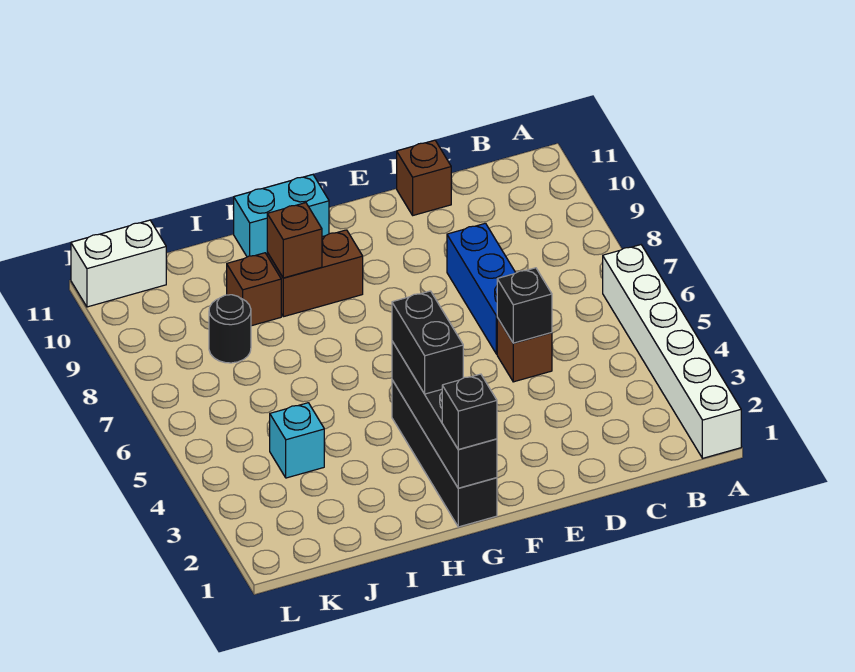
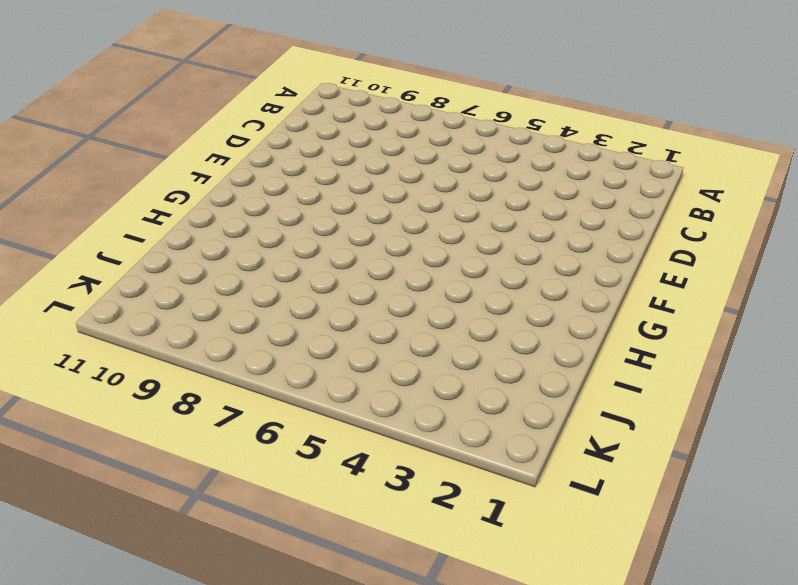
none -> white 1x6 brick [603,245,741,458]
none -> brown 1x1 brick [497,318,552,382]
none -> blue 1x3 brick [447,223,515,354]

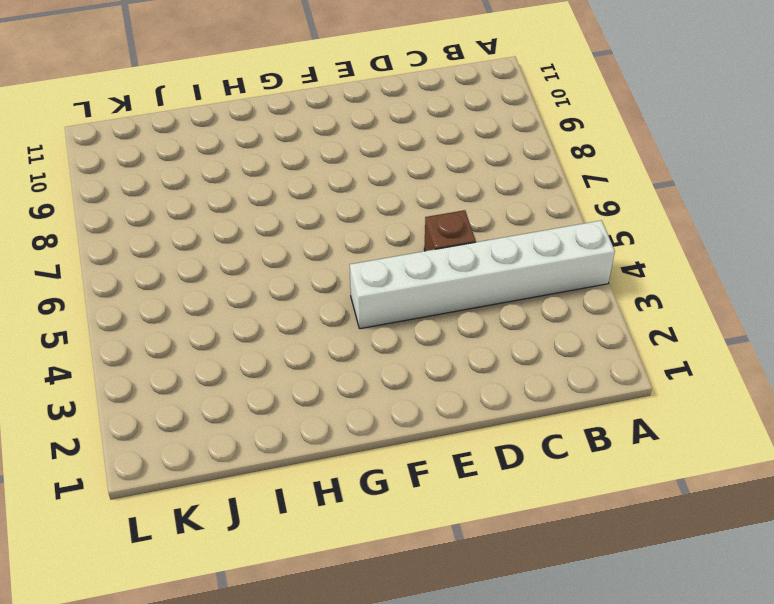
white 1x6 brick [350,220,615,329] -> white 1x6 brick turned to [603,245,741,458]
none -> blue 1x3 brick [447,223,515,354]
none -> brown 1x1 brick [397,140,451,215]
none -> black 1x4 brick [392,380,497,527]

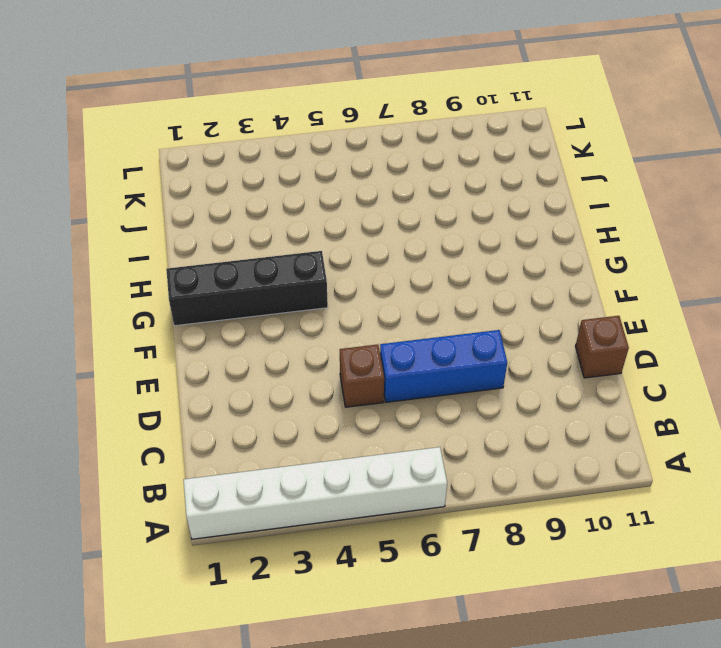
none -> brown 1x2 brick [267,230,363,317]
none -> cyan 1x2 brick [234,175,329,257]
none -> brown 1x1 brick [227,253,281,326]

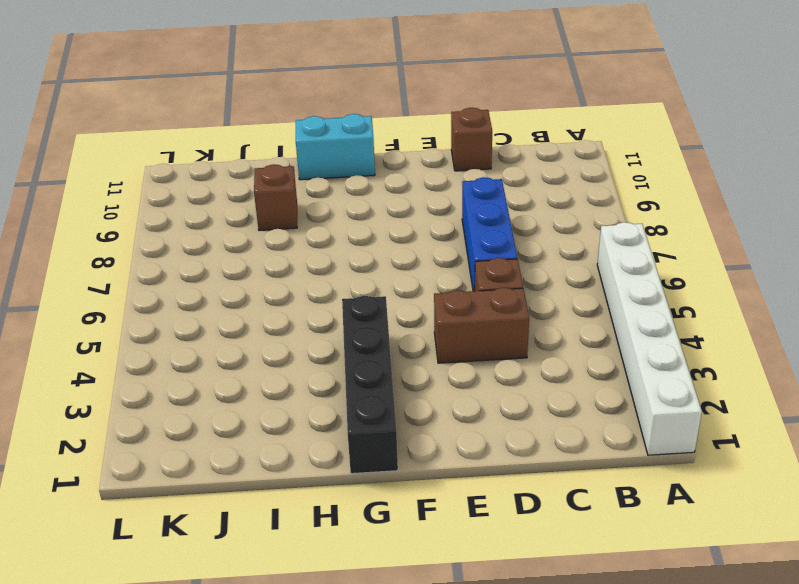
brown 1x2 brick [434,288,529,363] -> brown 1x2 brick moved to [267,230,363,317]
none -> cyan 1x1 brick [270,403,324,478]
none -> black 1x1 round brick [209,295,251,363]
none -> white 1x2 brick [71,220,166,307]

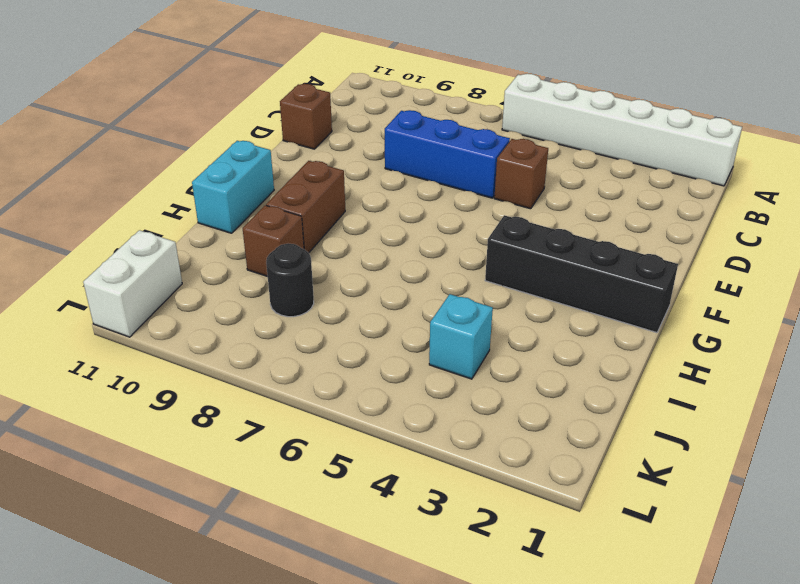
none -> black 1x1 brick [497,268,552,343]
none -> black 1x4 brick [392,341,497,488]
none -> brown 1x1 brick [267,203,322,278]

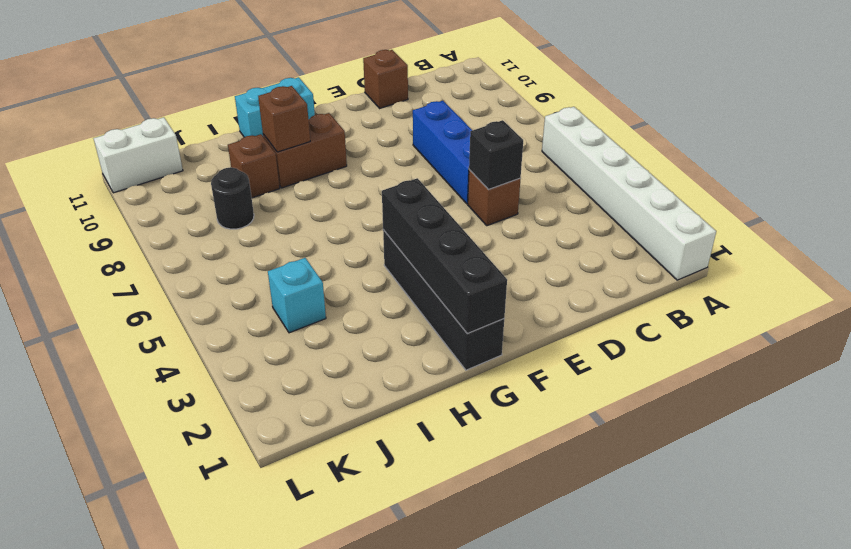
none -> black 1x1 brick [442,374,497,450]
none -> black 1x2 brick [392,291,463,394]

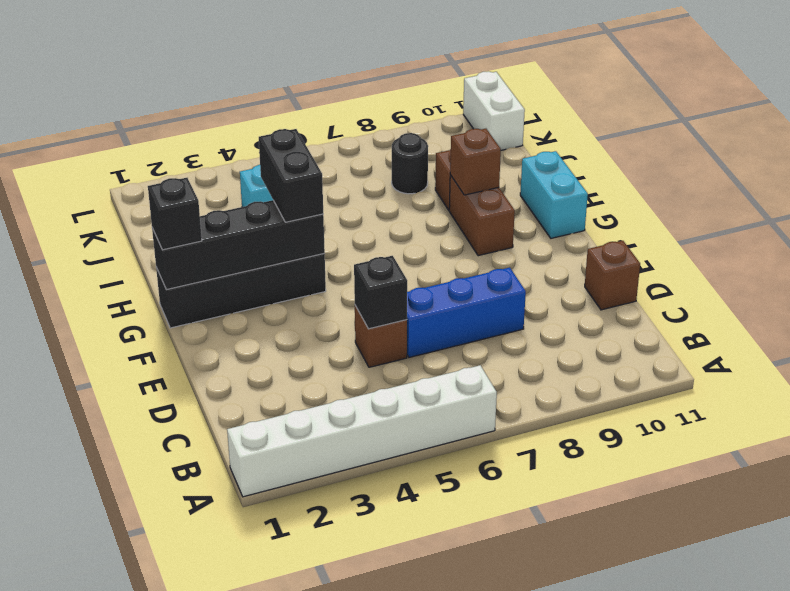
black 1x2 brick [259,129,323,222] -> black 1x2 brick turned to [392,291,463,394]

